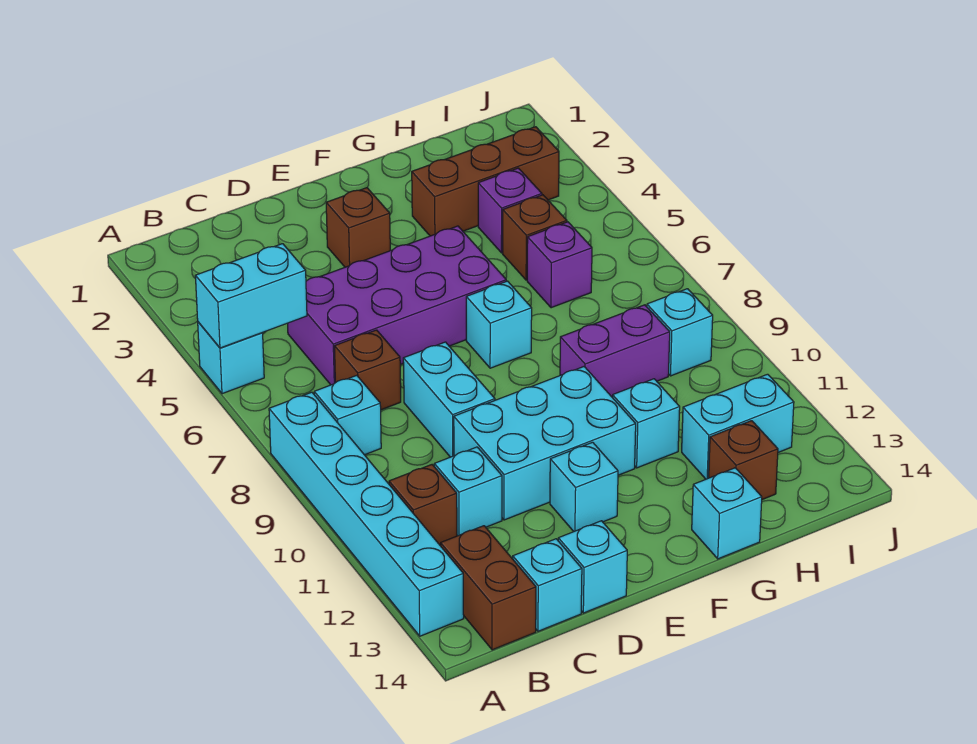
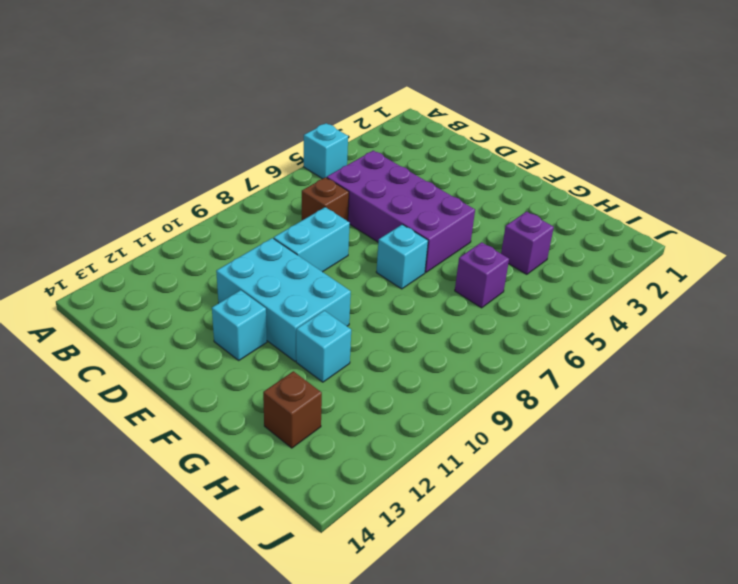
none -> cyan 1x6 brick [269,392,464,636]
none -> cyan 1x1 brick [314,375,381,455]
none -> brown 1x1 brick [389,465,457,545]

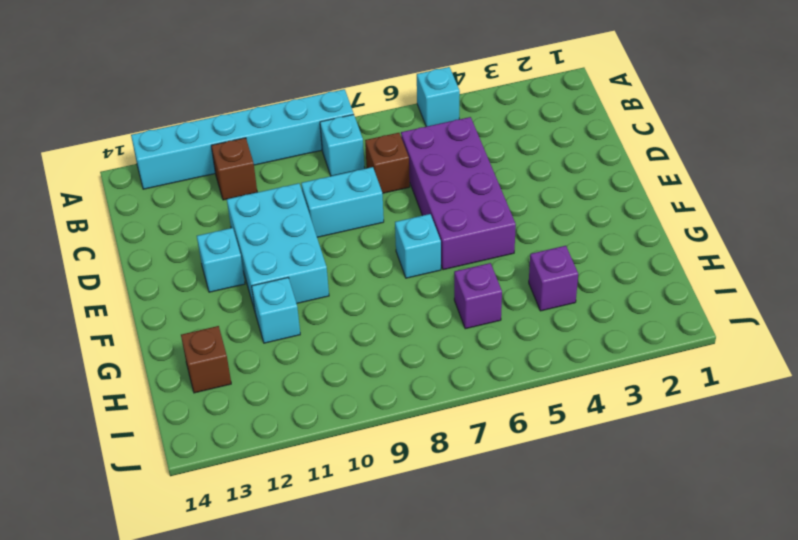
none -> brown 1x2 brick [441,526,536,650]
none -> cyan 1x1 brick [434,447,502,536]
none -> cyan 1x1 brick [513,539,582,631]

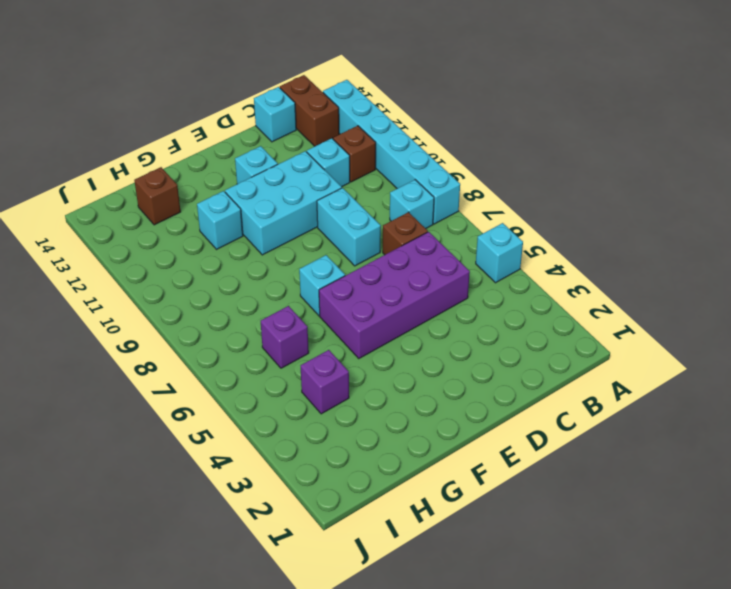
none -> cyan 1x1 brick [558,521,627,613]
none -> brown 1x1 brick [326,188,390,267]
none -> brown 1x3 brick [412,127,559,236]

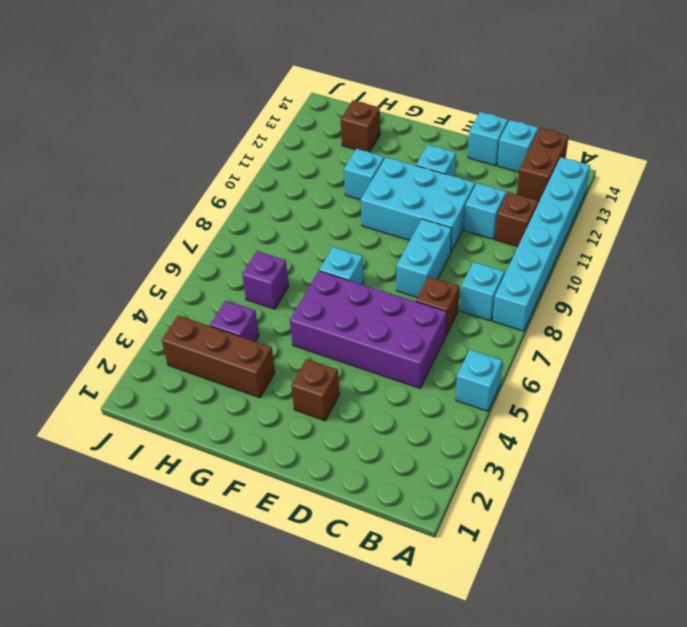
none -> purple 1x2 brick [560,305,670,397]
none -> cyan 1x1 brick [692,468,762,559]
none -> brown 1x1 brick [503,195,567,280]

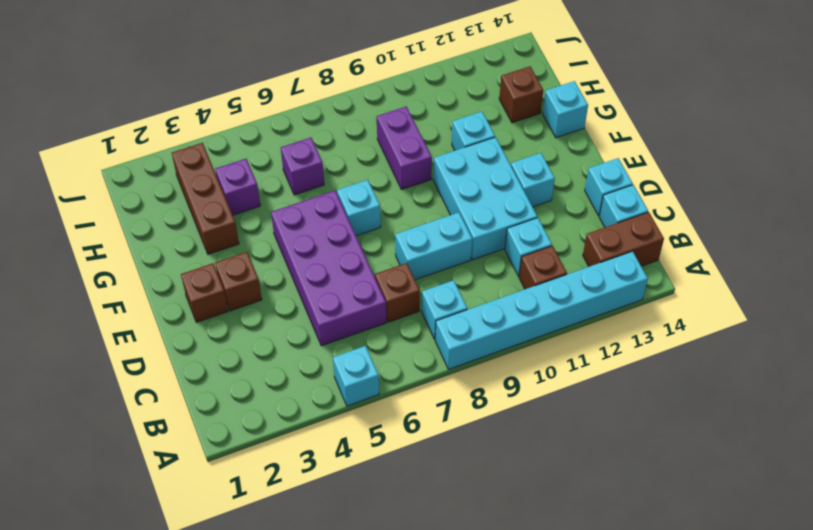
brown 1x1 brick [181,263,228,322] -> brown 1x1 brick moved to [503,195,567,280]
none -> cyan 1x2 brick [682,374,794,479]
none -> cyan 1x1 brick [647,289,713,376]
none -> cyan 1x2 brick [195,244,307,348]

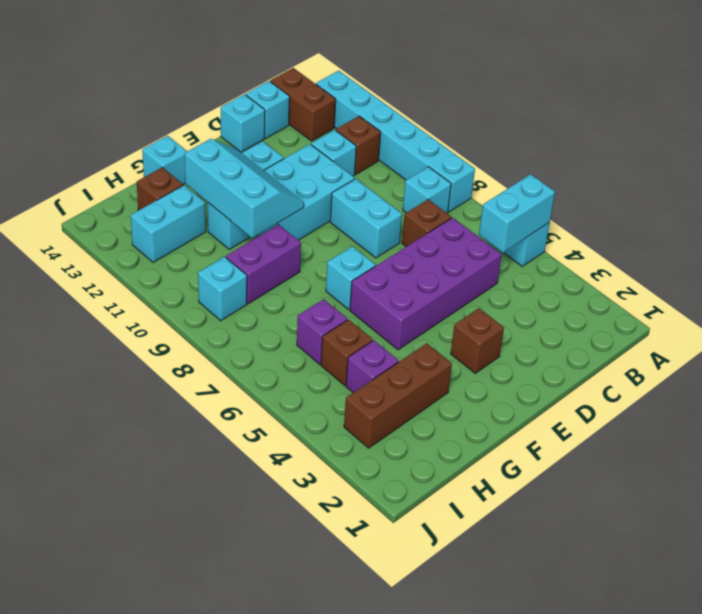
cyan 2x3 slope [184,139,304,238] -> none

